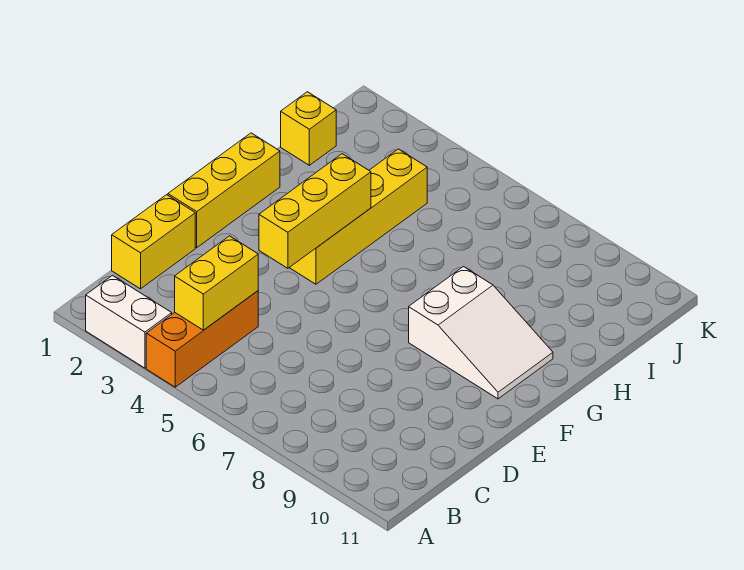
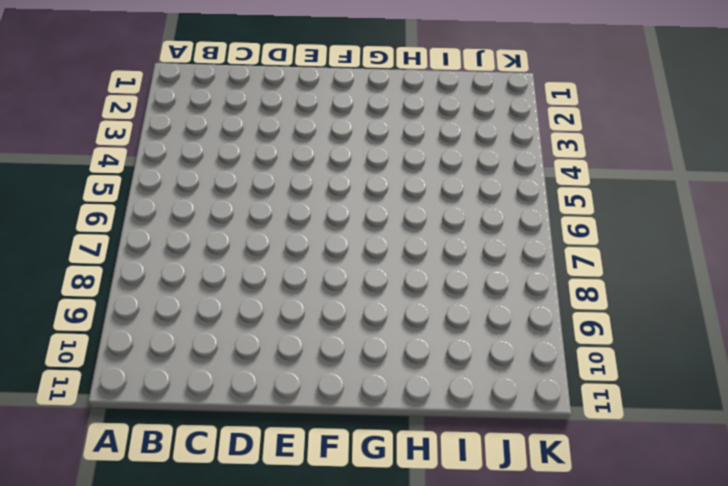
none -> white 1x2 brick [86,276,172,368]
none -> orange 1x3 brick [146,291,258,387]

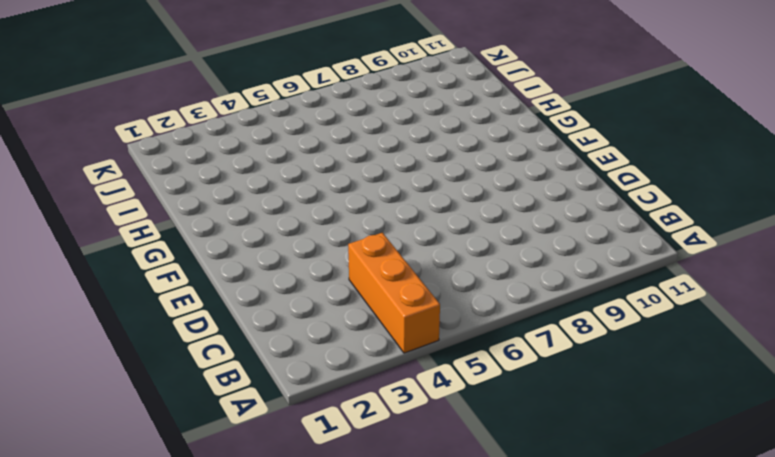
none -> white 1x2 brick [86,276,172,368]
none -> yellow 1x2 brick [112,195,195,289]

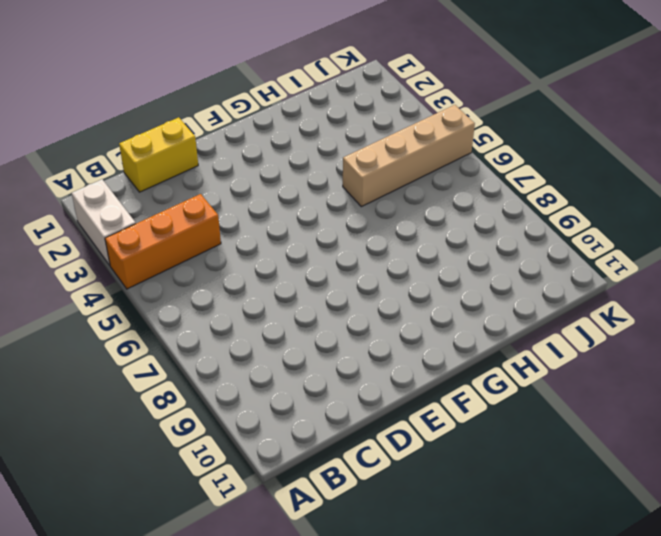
tan 1x4 brick [343,105,475,207] -> none
none -> yellow 1x3 brick [168,133,280,248]
none -> yellow 1x4 brick [289,149,427,284]

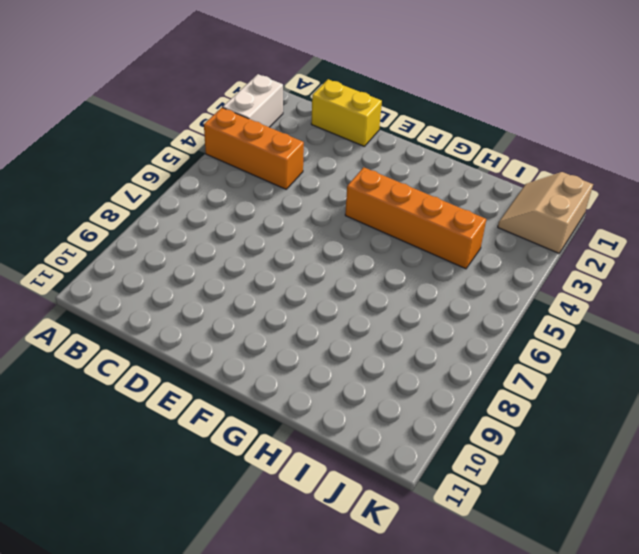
orange 1x4 brick [345,167,486,269] -> yellow 1x4 brick [289,149,427,284]
tan 2x2 slope [498,172,593,253] -> none
none -> yellow 1x3 brick [168,133,280,248]
none -> white 2x3 slope [409,267,553,399]

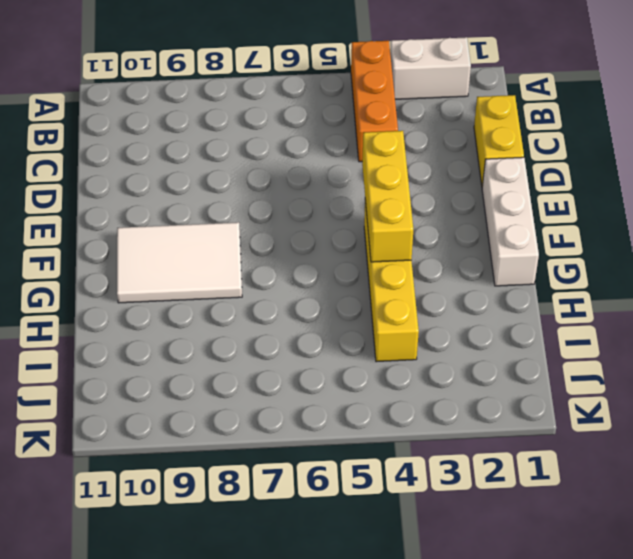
white 1x3 brick [482,157,539,286] -> yellow 1x3 brick [168,133,280,248]
white 2x3 tile [117,222,242,303] -> white 2x3 slope [409,267,553,399]
none -> yellow 1x1 brick [281,92,336,165]
none -> yellow 1x2 brick [175,236,258,330]

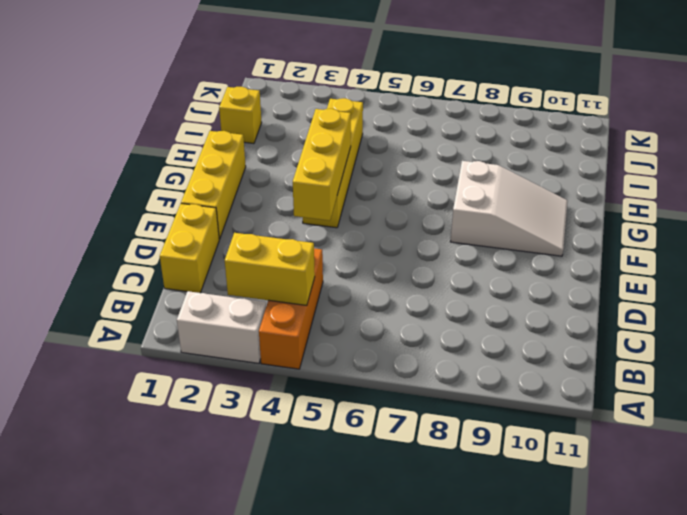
yellow 1x2 brick [225,233,315,305] -> yellow 1x2 brick turned to [175,236,258,330]

